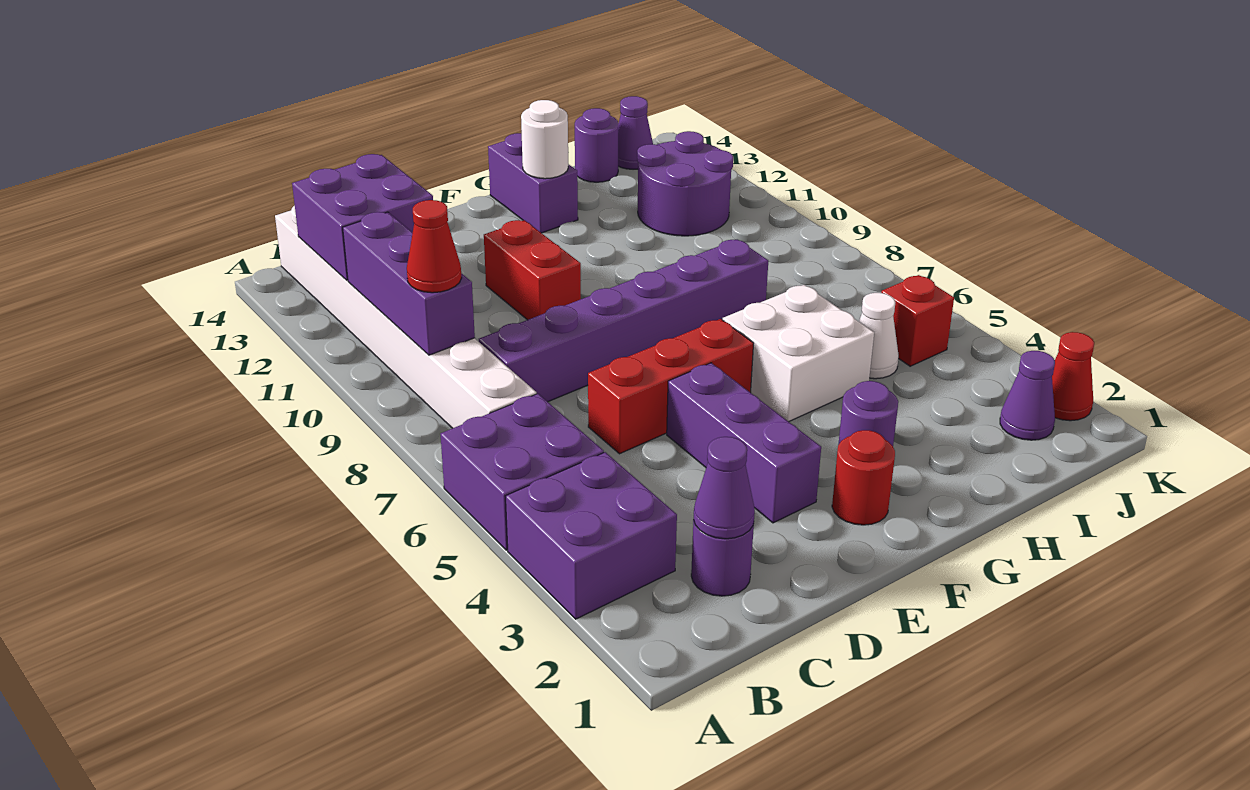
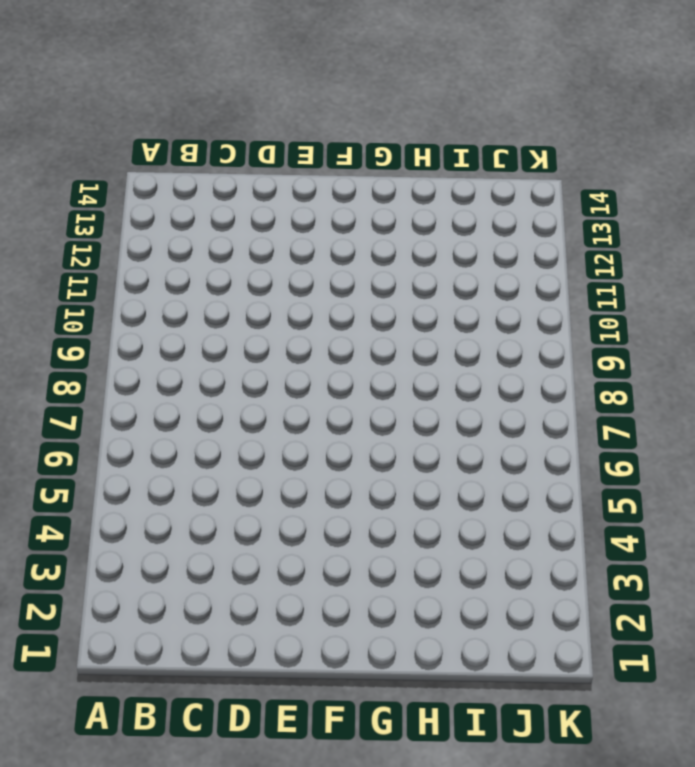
none -> purple 2x2 brick [506,452,677,619]
none -> purple 2x2 brick [441,394,604,550]
none -> white 1x8 brick [275,206,537,428]

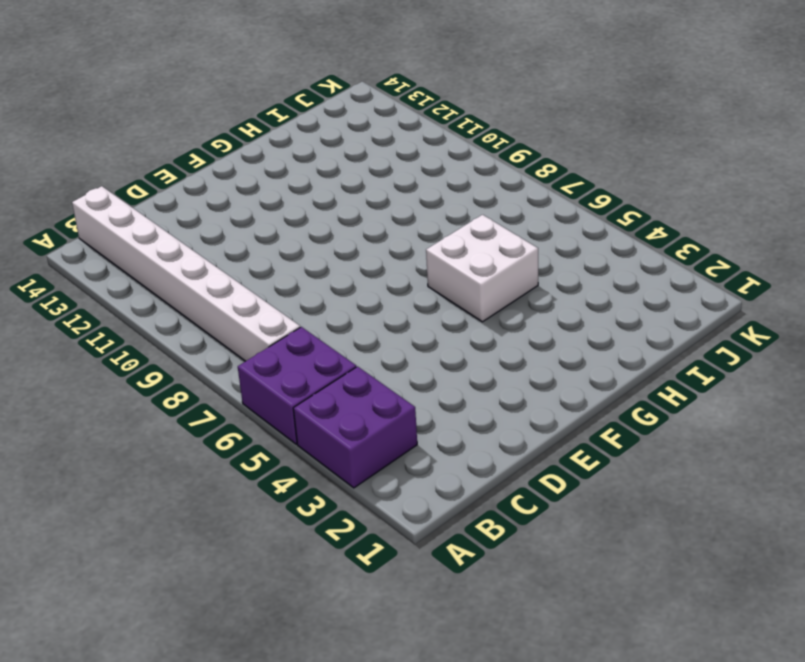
none -> purple 1x1 round brick [691,520,754,596]
none -> purple 1x6 brick [479,239,768,402]
none -> red 1x3 brick [588,319,754,454]

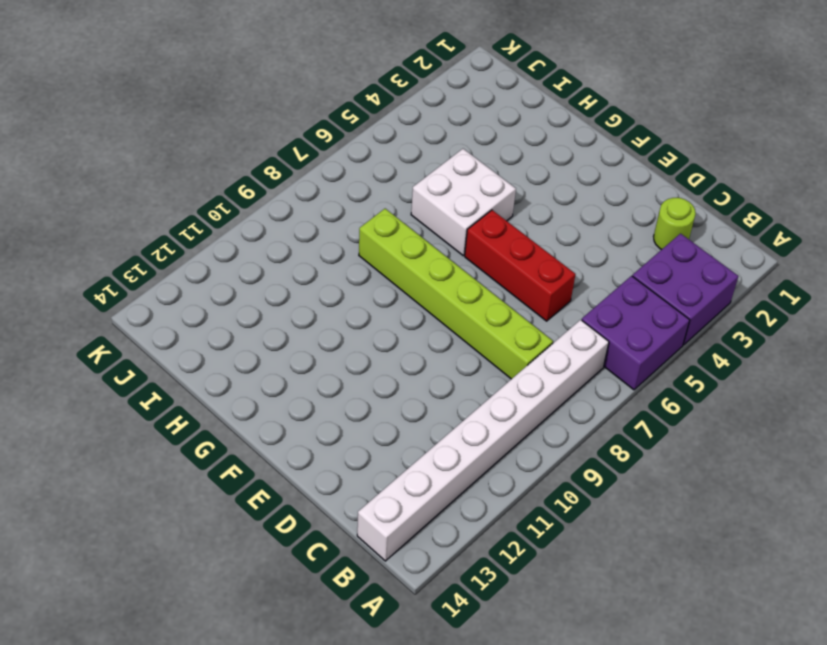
lime 1x1 round brick [654,197,696,250] -> purple 1x1 round brick [691,520,754,596]
lime 1x6 brick [359,209,553,379] -> purple 1x6 brick [479,239,768,402]
none -> purple 1x3 brick [667,363,821,523]
none -> red 1x2 brick [484,220,581,320]
none -> red 1x1 round brick [832,430,895,525]

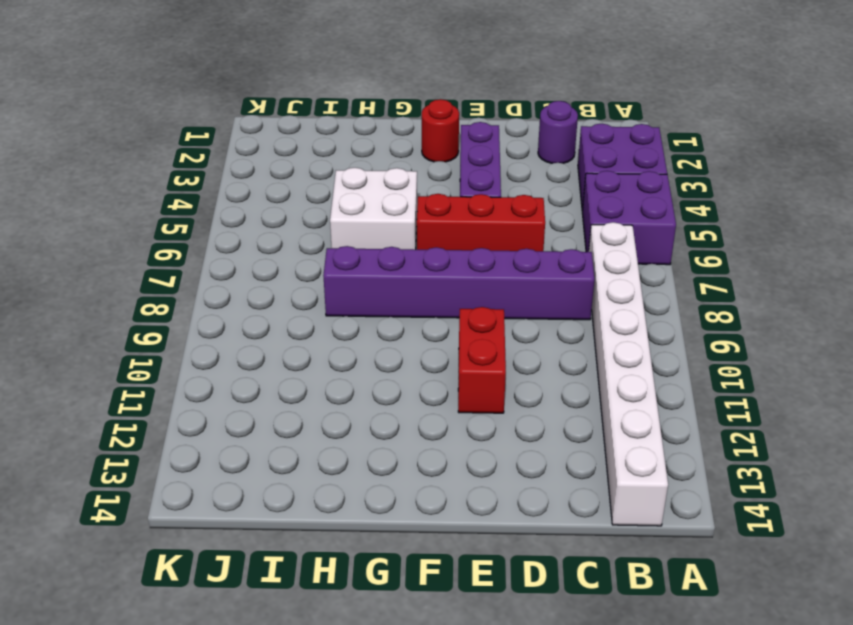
none -> purple 1x1 round brick [838,381,898,446]
none -> purple 1x2 brick [488,133,578,233]
none -> white 1x1 cone [859,293,899,379]

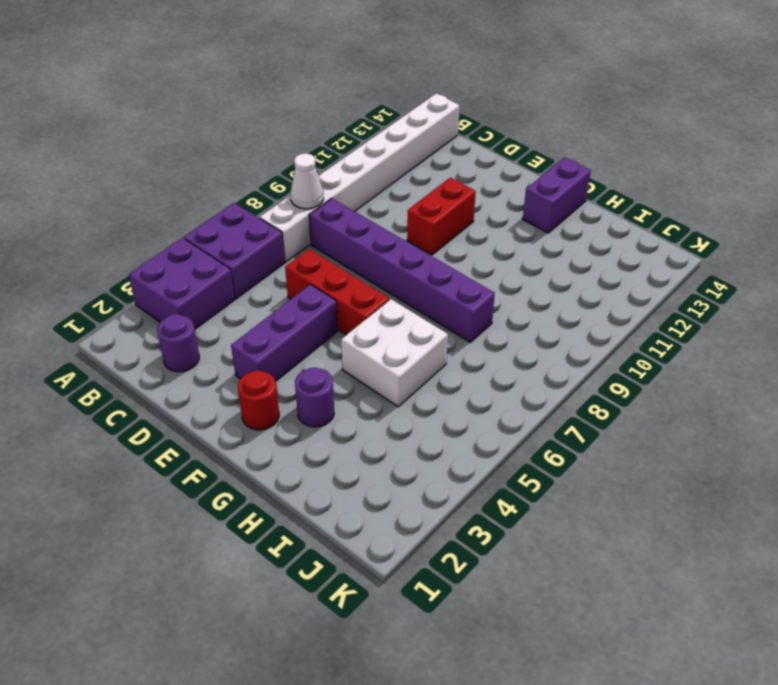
white 1x1 cone [291,153,324,209] -> white 1x1 cone moved to [859,293,899,379]
none -> purple 2x2 round brick [637,131,733,236]
none -> purple 1x1 round brick [575,108,618,182]
none -> purple 1x1 cone [1000,351,1055,440]

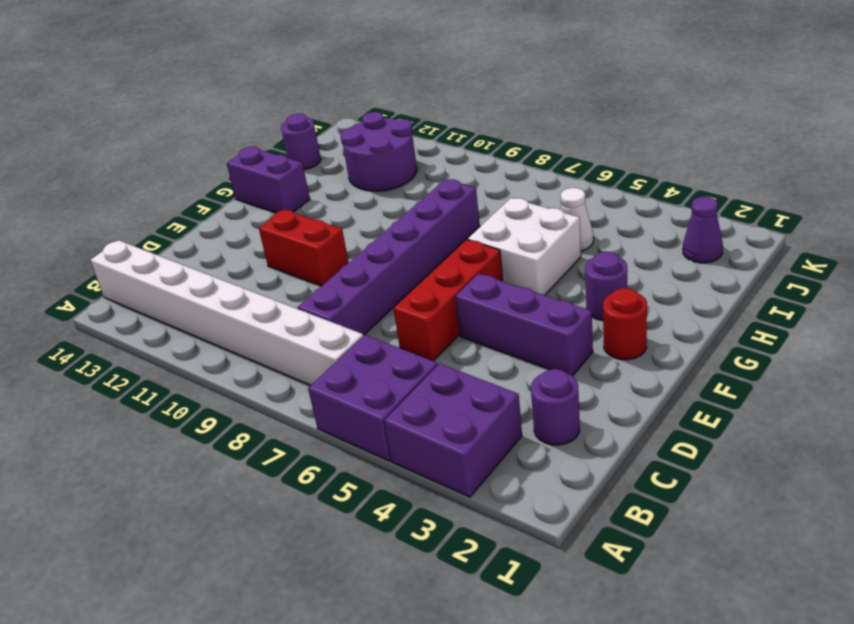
none -> red 1x1 brick [881,275,954,366]
none -> purple 1x1 cone [618,96,653,169]
none -> red 1x1 cone [1052,332,1094,421]

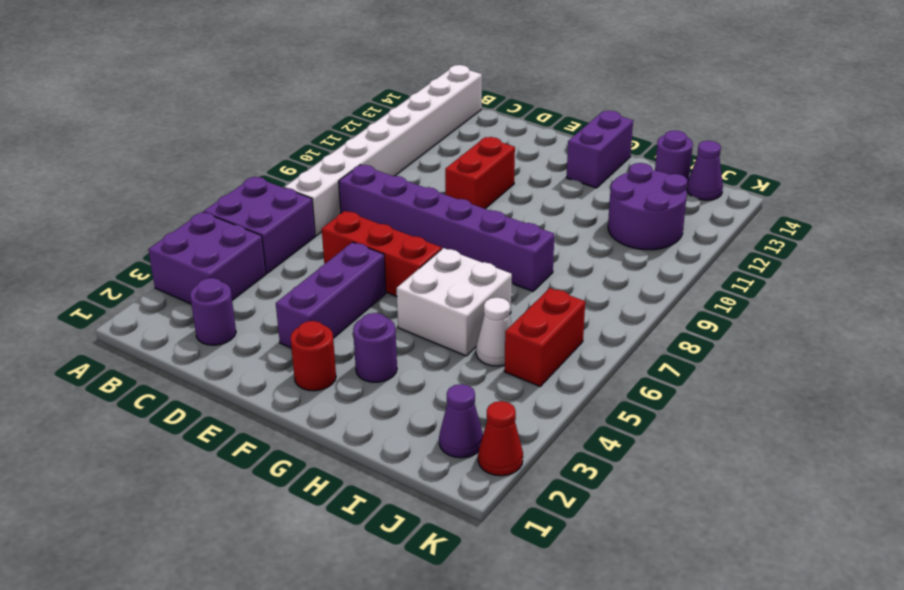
red 1x2 brick [505,288,585,386] -> red 1x1 brick [881,275,954,366]
none -> purple 1x3 brick [343,212,475,355]
none -> purple 2x2 brick [292,154,433,280]
none -> purple 1x1 cone [694,437,755,539]

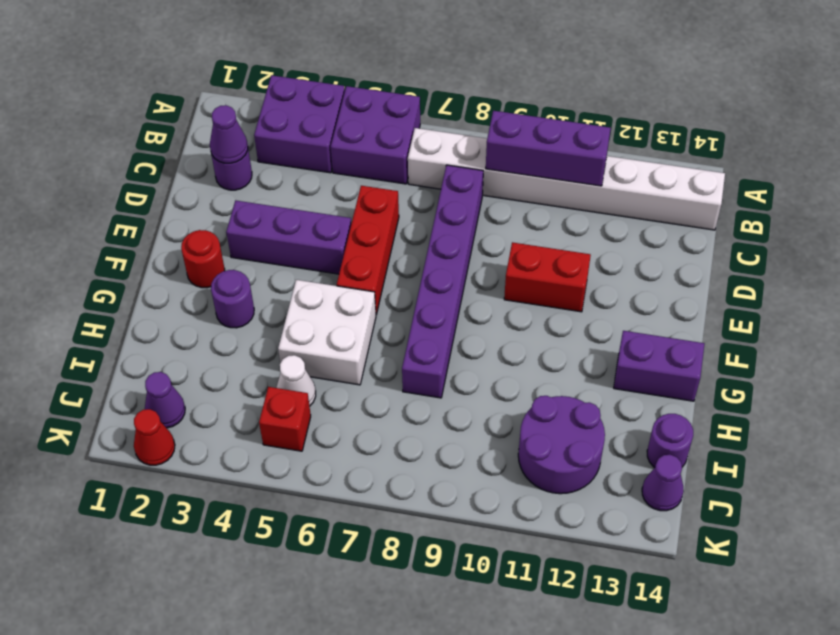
none -> purple 2x2 brick [292,154,433,280]
none -> white 1x1 round brick [521,100,568,179]
none -> red 1x1 cone [407,200,462,293]

